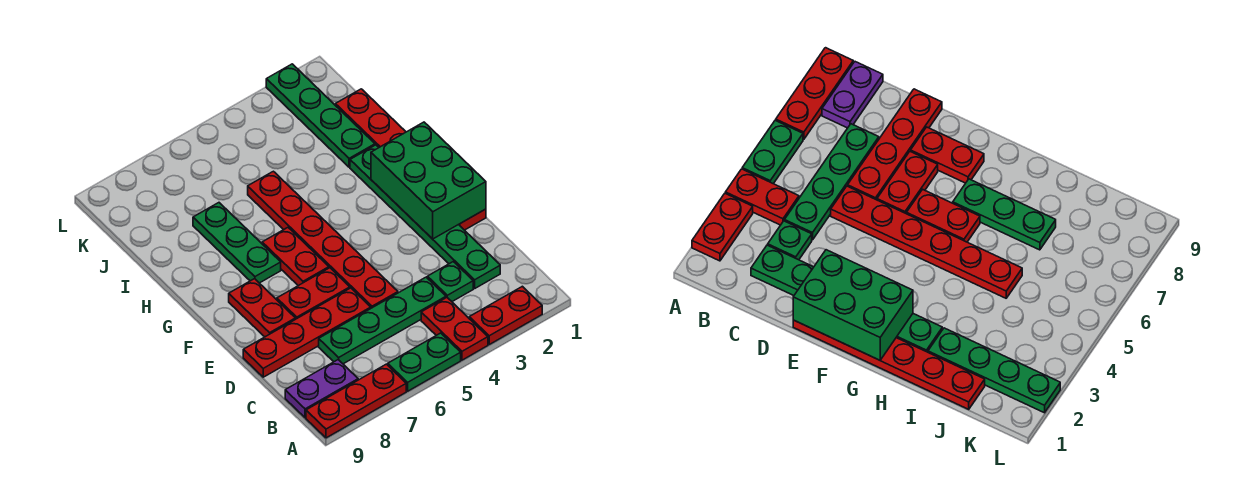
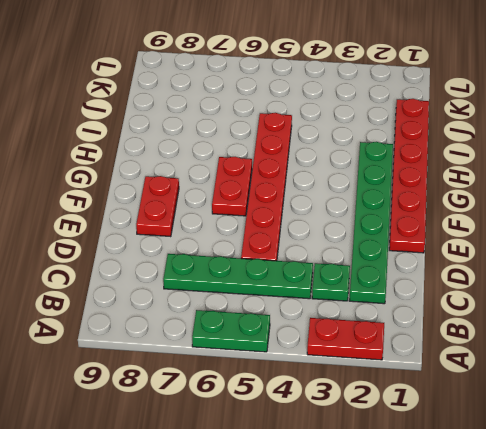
none -> red 1x2 plate [421,298,488,360]
none -> red 1x3 plate [306,364,406,438]
none -> purple 1x2 plate [285,360,358,418]

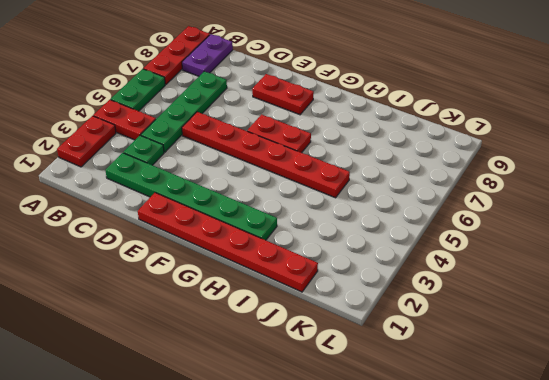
none -> red 1x4 plate [243,288,371,377]
none -> red 1x2 plate [277,268,350,319]
none -> green 1x3 plate [193,203,281,283]

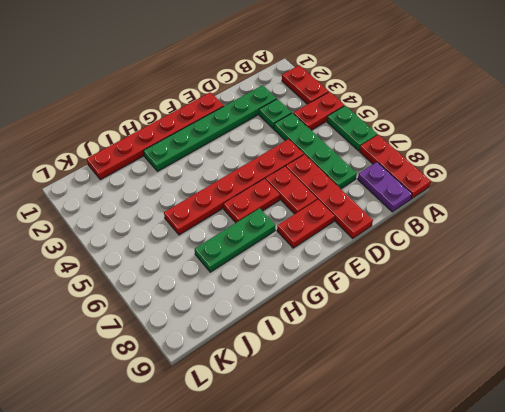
none -> green 1x4 plate [266,64,375,167]
none -> green 2x3 brick [371,122,486,239]

